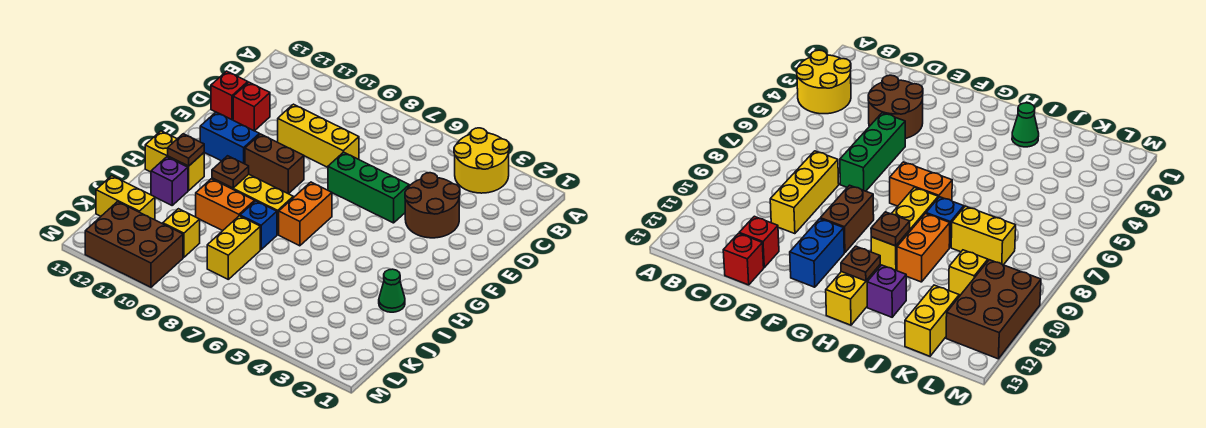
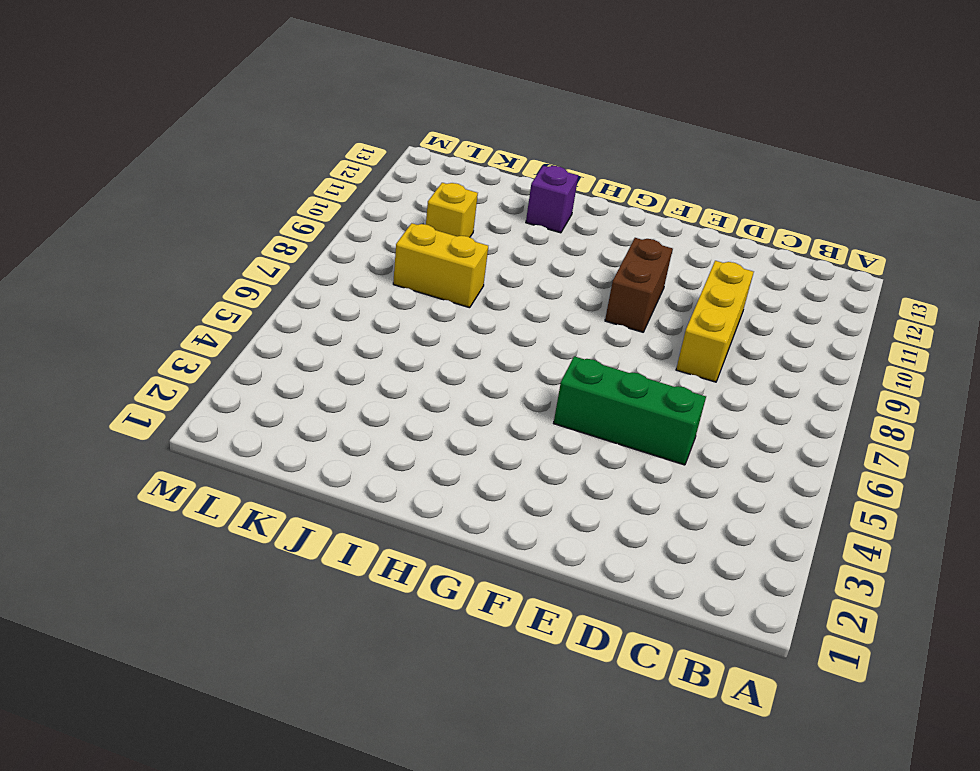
green 1x3 brick [554,356,706,465] -> green 1x3 brick turned to [328,152,409,223]
none -> yellow 2x2 round brick [454,128,509,193]
none -> brown 2x2 round brick [405,173,460,238]
none -> red 1x1 brick [233,82,270,131]

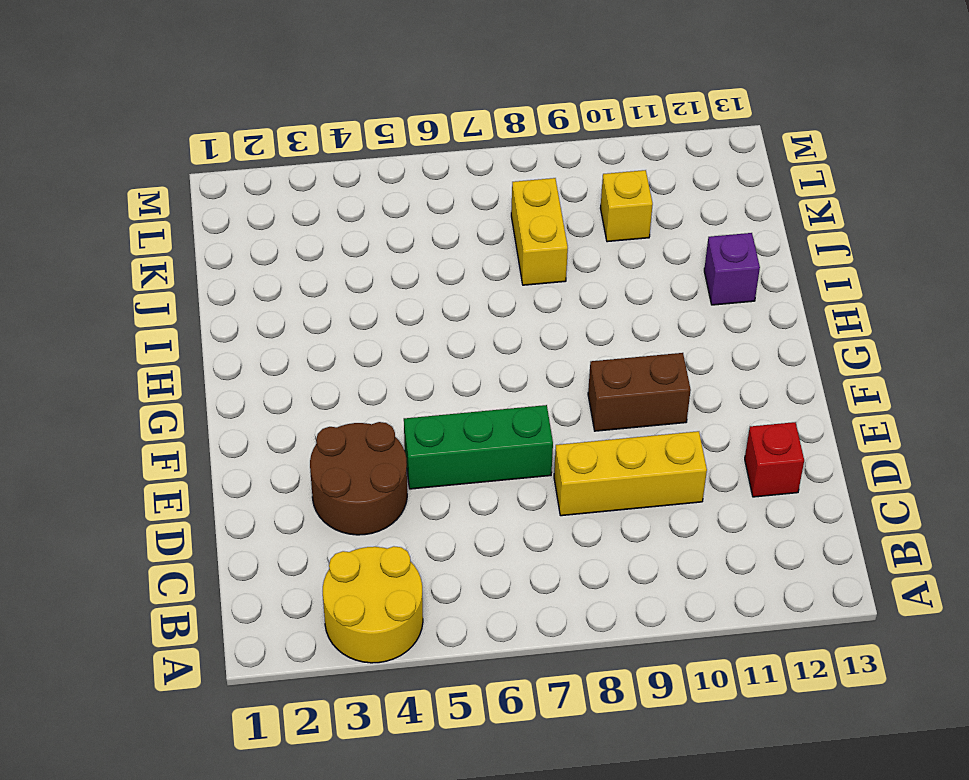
none -> red 1x1 brick [211,71,248,120]
none -> blue 1x2 brick [200,112,259,164]
none -> orange 1x2 brick [279,182,332,246]

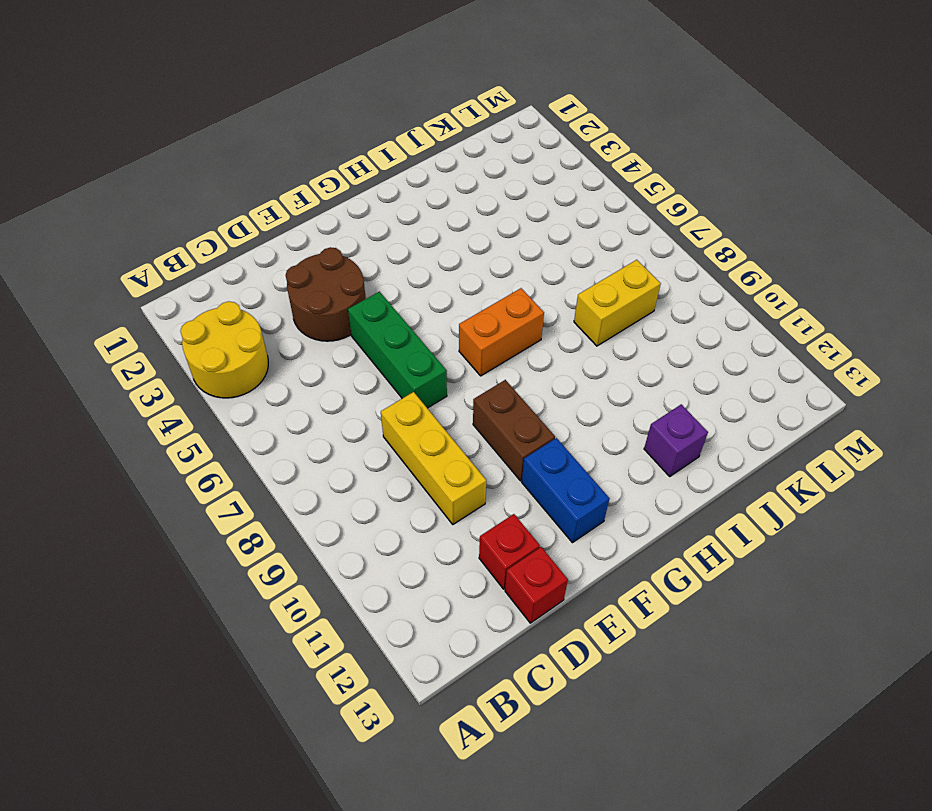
none -> yellow 1x3 brick [212,174,293,235]
none -> yellow 1x2 brick [145,131,204,191]
none -> green 1x1 cone [379,269,405,312]

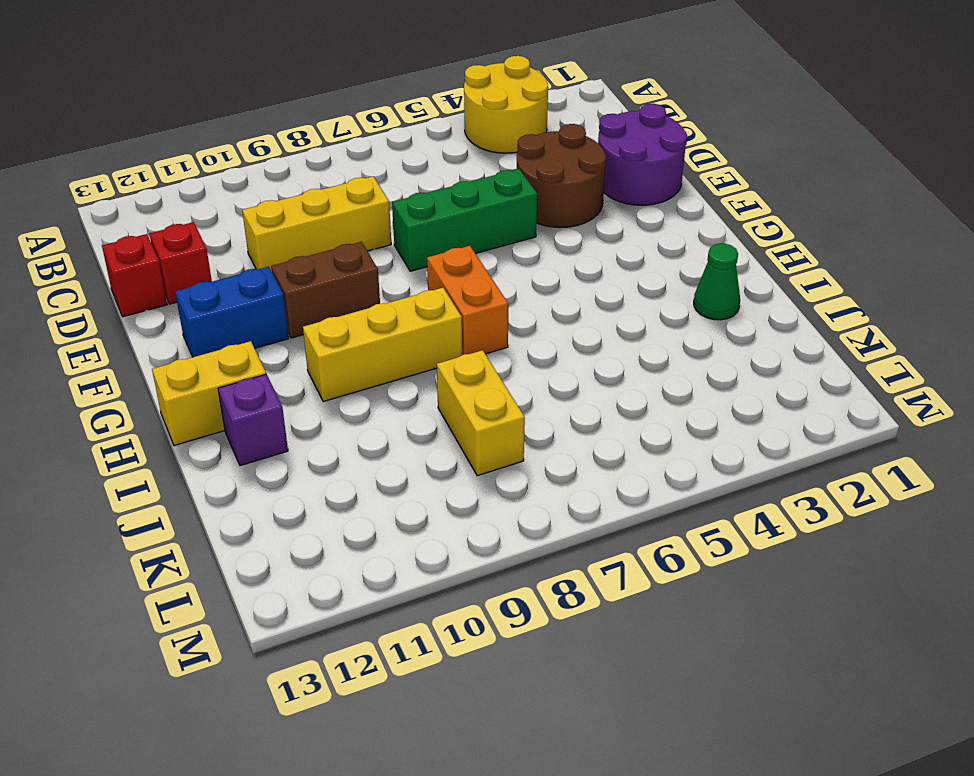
purple 2x2 round brick [598,104,687,205] -> none
none -> blue 1x1 brick [240,201,277,249]
none -> orange 1x2 brick [196,179,255,231]
none -> yellow 1x1 brick [163,209,200,257]

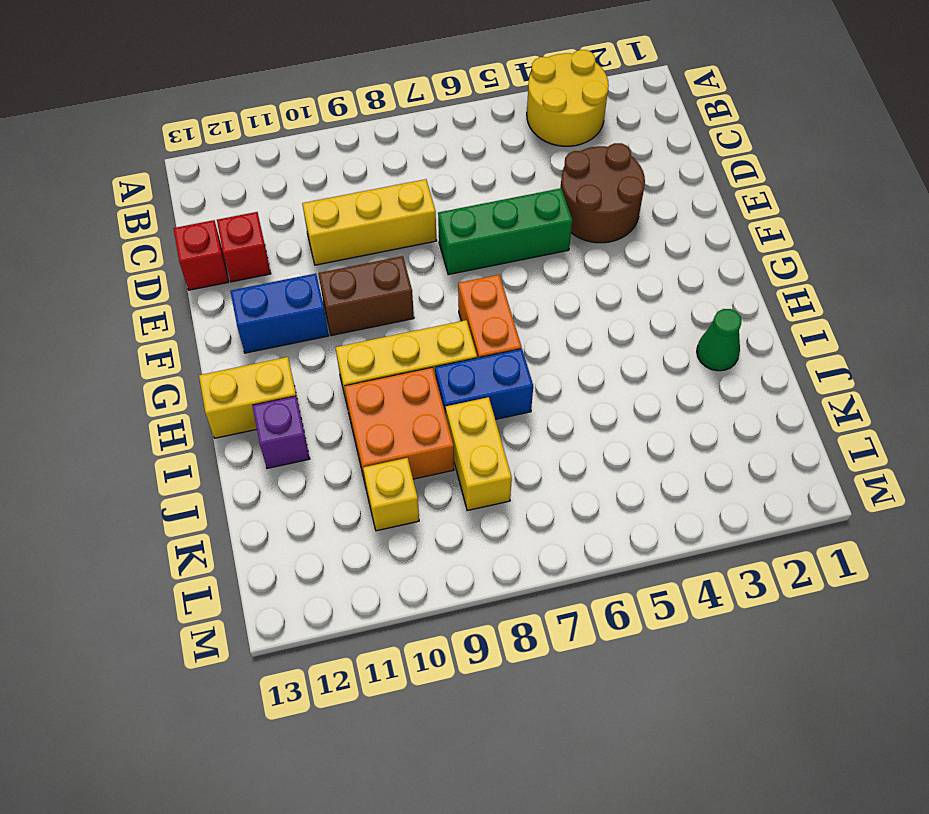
blue 1x2 brick [435,349,533,419] -> blue 1x1 brick [240,201,277,249]
orange 2x2 brick [344,367,454,486] -> orange 1x2 brick [196,179,255,231]
none -> yellow 1x2 brick [96,176,155,220]
none -> brown 2x3 brick [85,202,183,287]
none -> brown 1x1 plate [212,156,249,188]

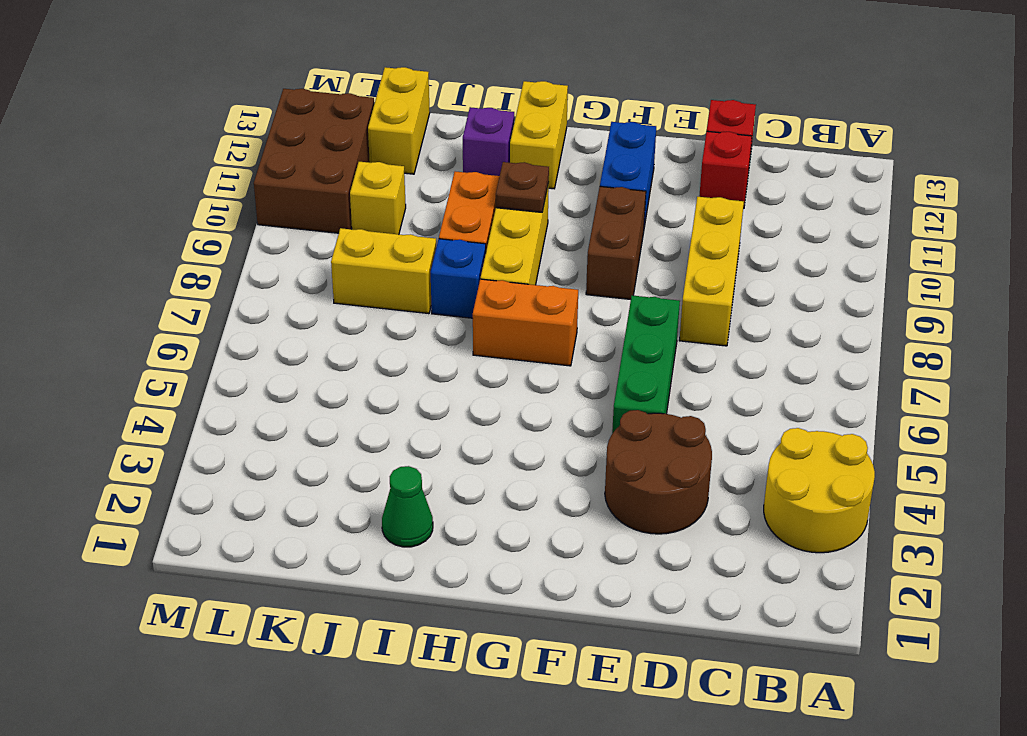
none -> brown 1x1 plate [168,134,204,166]

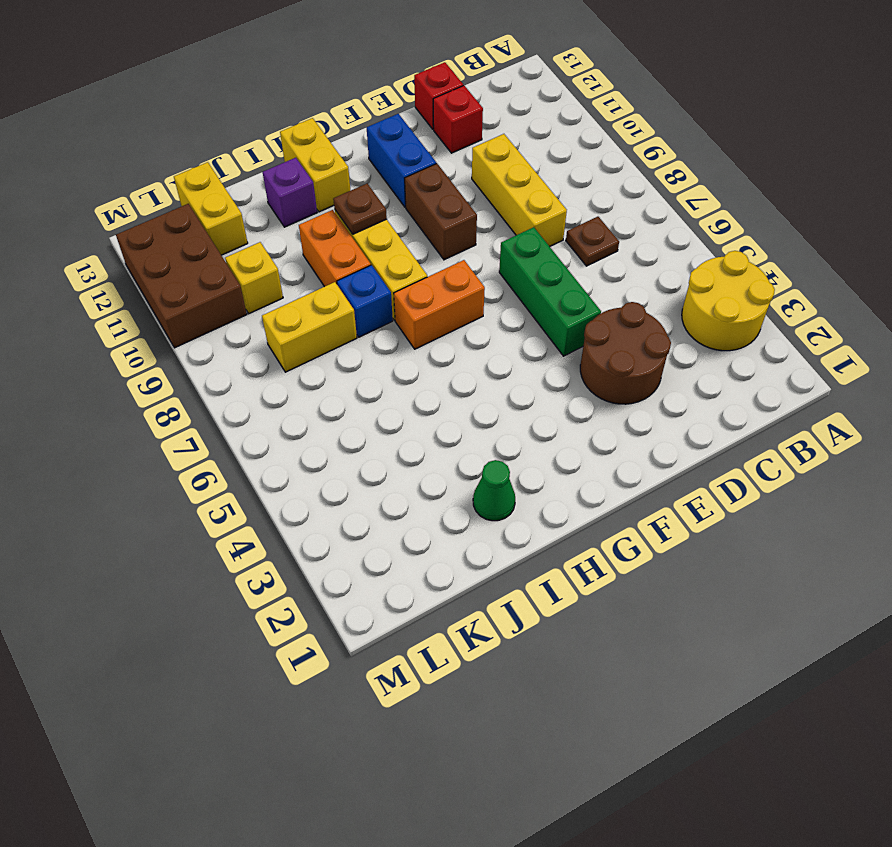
brown 1x1 plate [566,217,619,266] -> brown 1x1 plate moved to [168,134,204,166]

